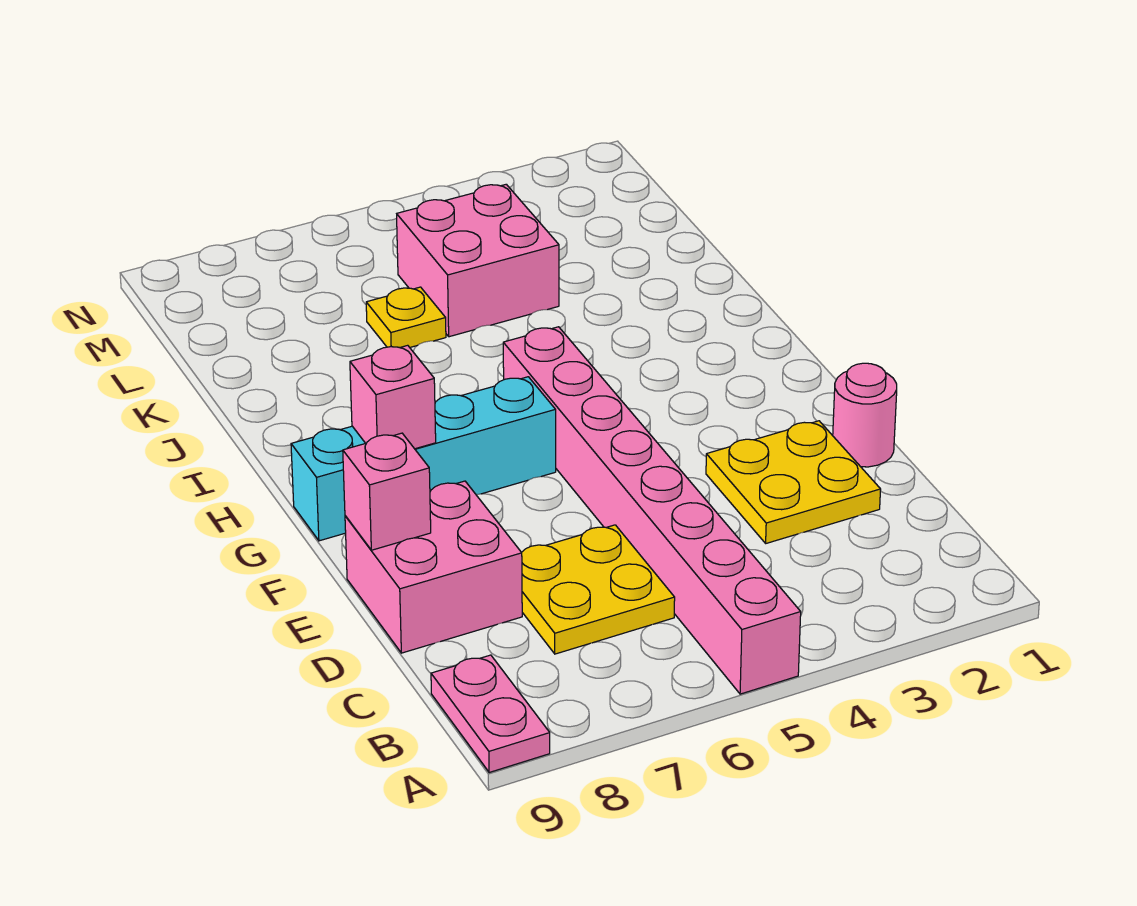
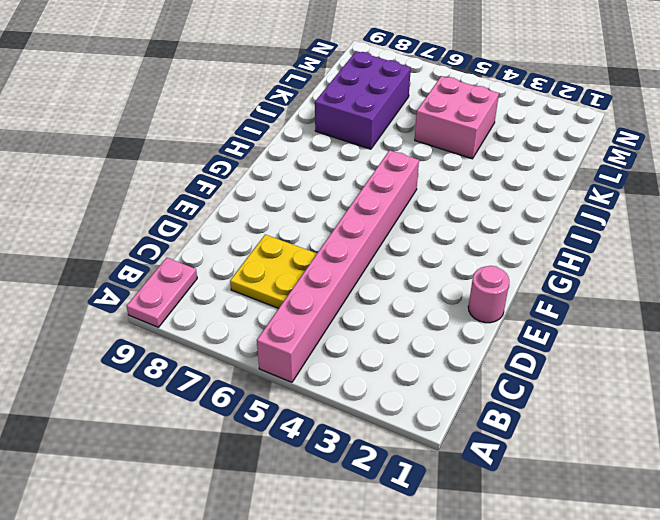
purple 2x3 brick [315,51,411,149] -> none
none -> yellow 2x2 plate [706,421,881,543]
none -> pink 2x2 brick [345,481,522,653]

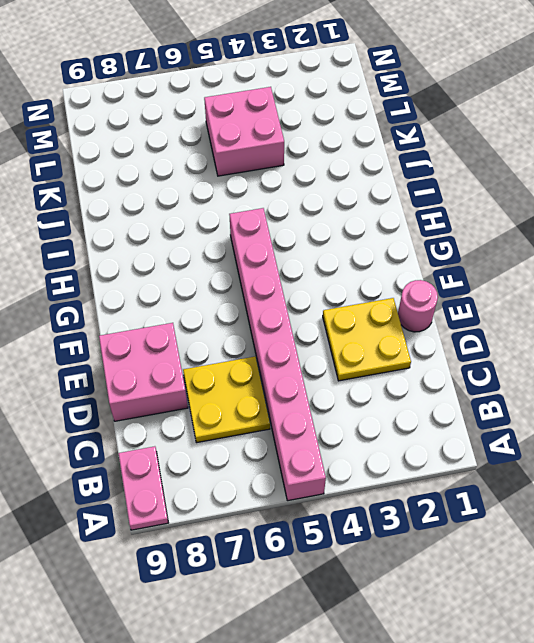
none -> cyan 1x4 brick [291,377,556,541]
none -> yellow 1x1 plate [366,287,446,348]

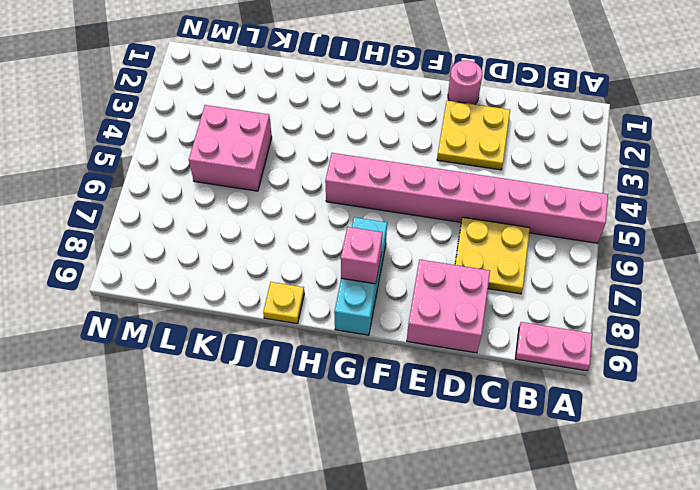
cyan 1x3 brick [334,217,387,335] -> cyan 1x4 brick [291,377,556,541]
yellow 1x1 plate [263,282,304,324] -> yellow 1x1 plate moved to [366,287,446,348]
none -> pink 1x1 brick [343,433,431,550]

